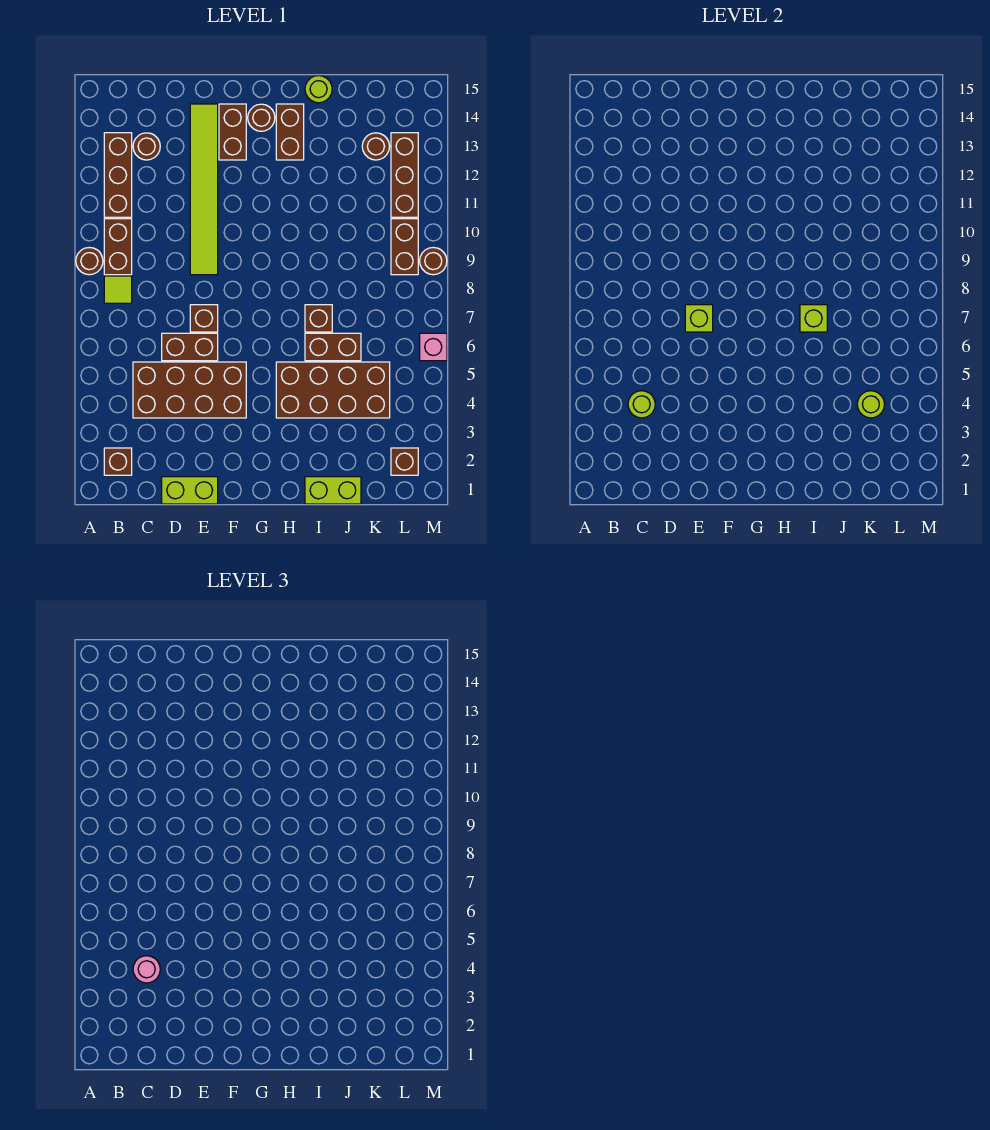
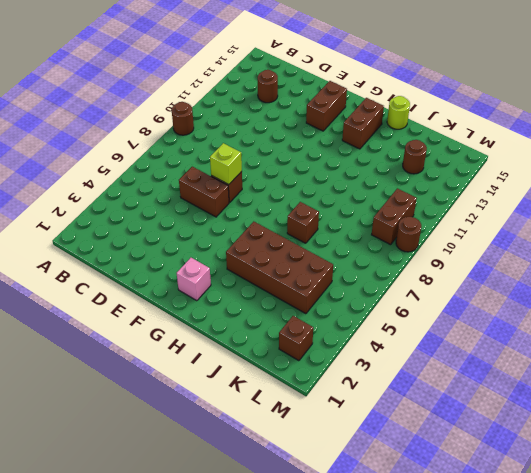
pink 1x1 brick [177,258,211,301] -> pink 1x1 brick moved to [420,333,447,361]
none -> brown 1x1 brick [104,448,132,475]
none -> lime 1x1 tile [104,276,132,303]
none -> brown 1x2 brick [104,219,132,275]
none -> brown 1x3 brick [104,133,132,217]

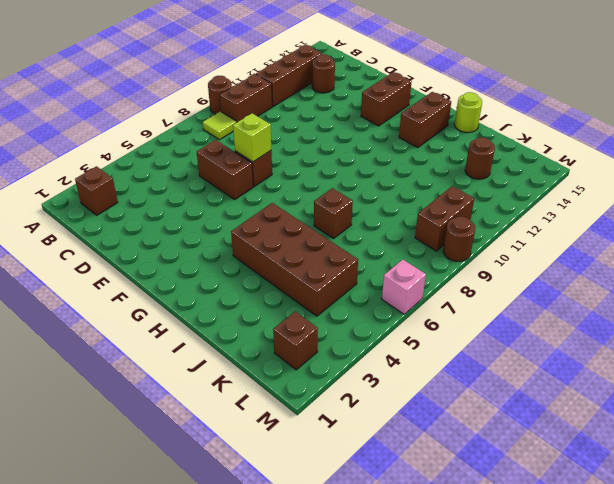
none -> brown 2x4 brick [133,362,246,418]
none -> lime 1x2 brick [162,477,218,504]
none -> lime 1x6 tile [190,104,218,275]
none -> brown 1x1 round brick [248,104,275,131]

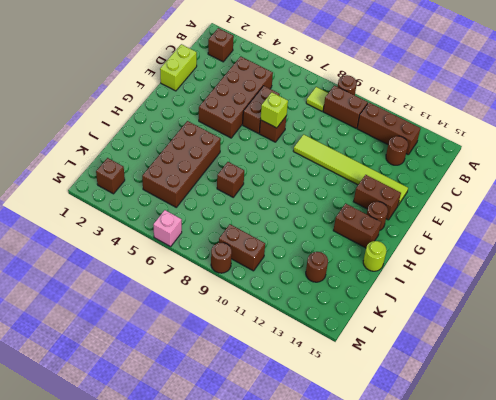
none -> lime 1x2 brick [305,477,361,504]
none -> brown 1x2 brick [305,333,361,361]
none -> brown 1x3 brick [391,133,418,217]
none -> lime 1x1 round brick [628,391,655,418]

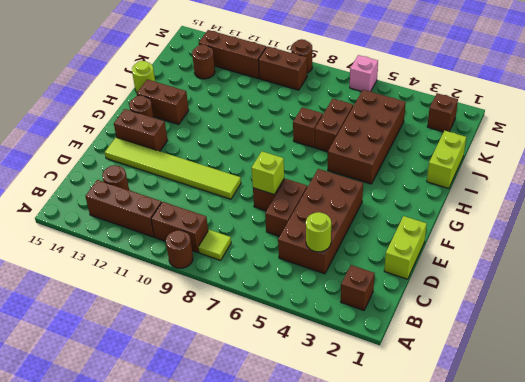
none -> lime 1x1 brick [800,305,827,332]
none -> lime 1x1 round brick [857,391,885,418]
none -> pink 1x1 round brick [133,956,160,983]

